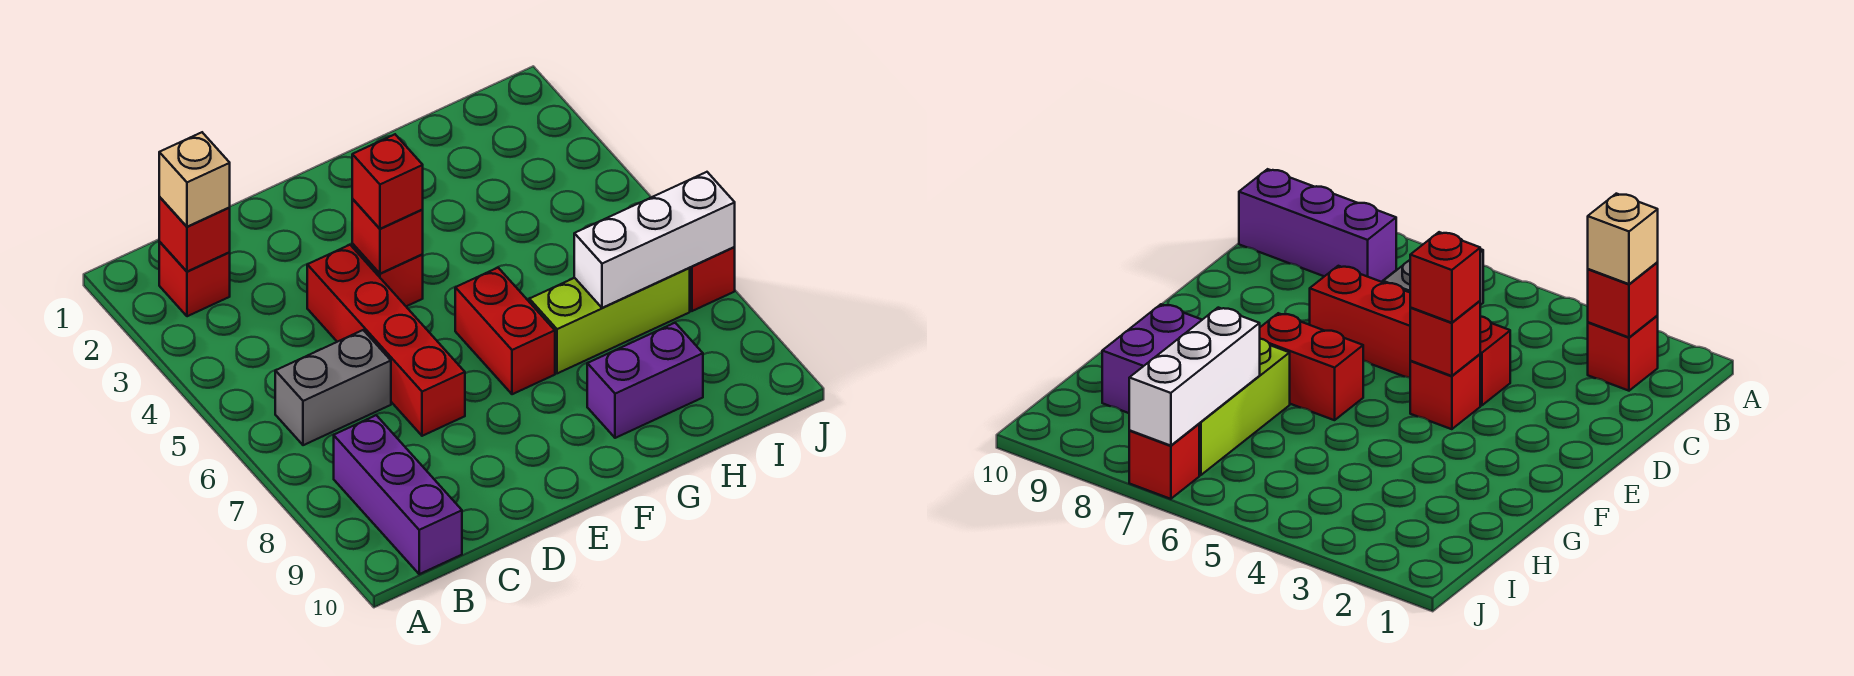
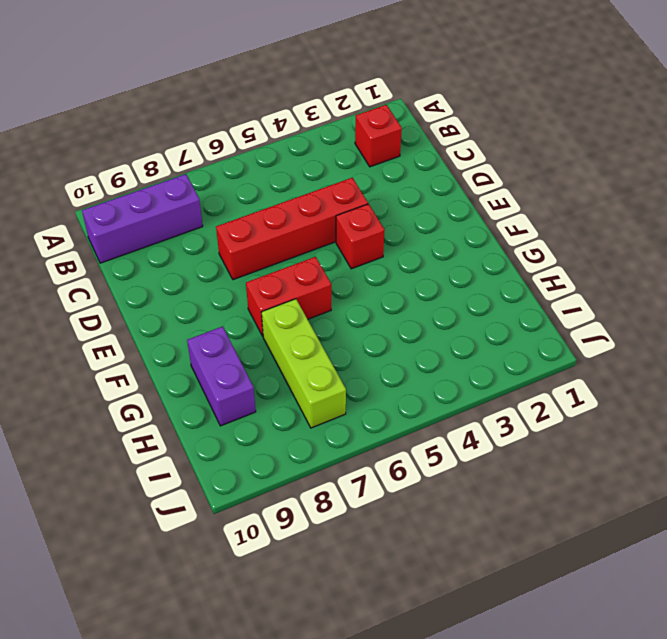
none -> grey 1x2 brick [275,330,391,445]
none -> red 1x1 brick [690,247,735,311]
none -> red 1x1 brick [159,197,230,272]

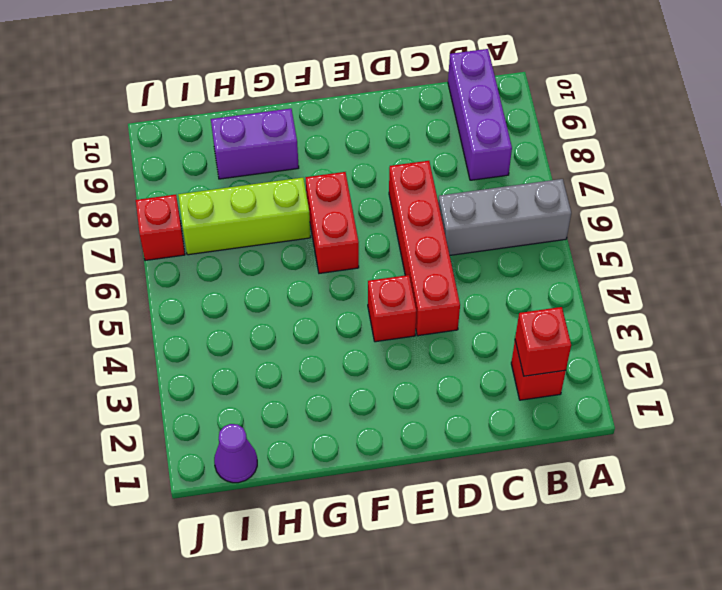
grey 1x3 brick [438,179,571,255] -> grey 1x2 brick [275,330,391,445]
purple 1x1 cone [214,424,257,483] -> none
none -> red 1x1 brick [352,199,423,274]
none -> white 1x3 brick [574,172,735,308]
none -> tan 1x1 brick [159,132,230,227]

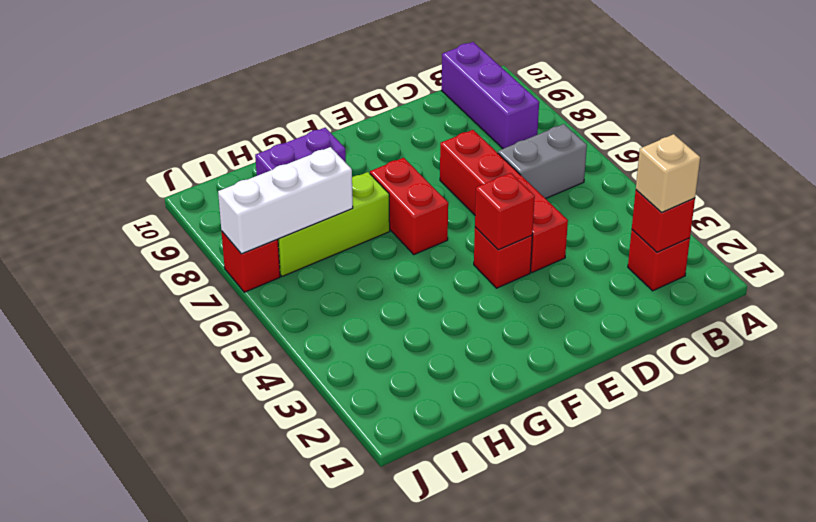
none -> red 1x1 brick [352,134,423,229]

